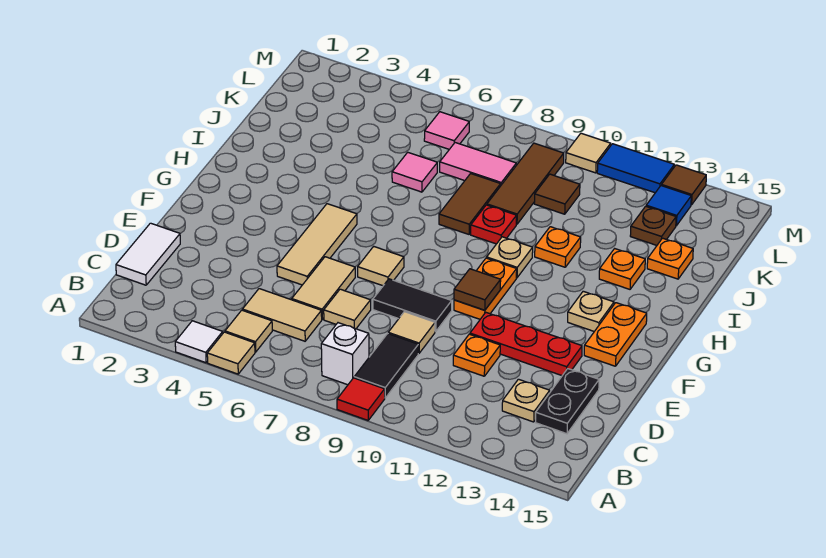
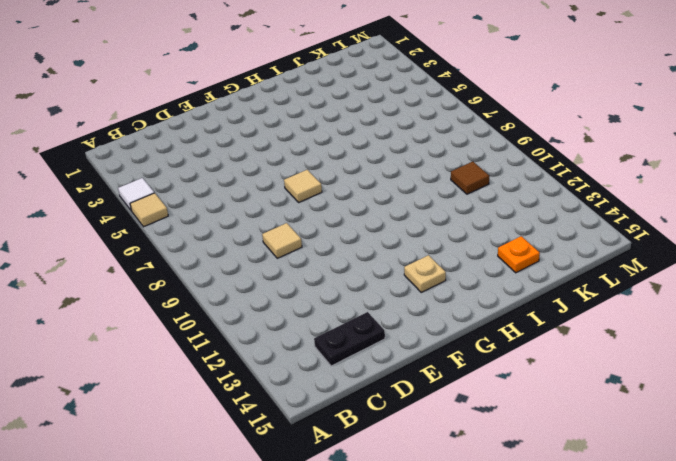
none -> red 1x1 tile [337,378,385,420]
none -> tan 1x1 tile [225,310,272,352]
none -> white 1x1 brick [321,323,369,385]
none -> black 1x2 tile [354,334,418,398]

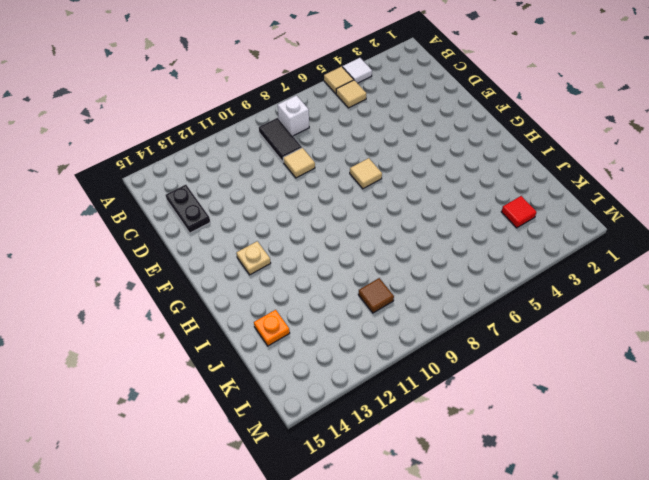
red 1x1 tile [501,196,537,228] -> red 1x1 tile moved to [337,378,385,420]
none -> white 1x2 tile [116,223,180,285]
none -> tan 1x2 tile [242,289,322,341]
none -> tan 1x1 plate [502,379,550,422]
none -> tan 1x2 tile [292,257,355,319]

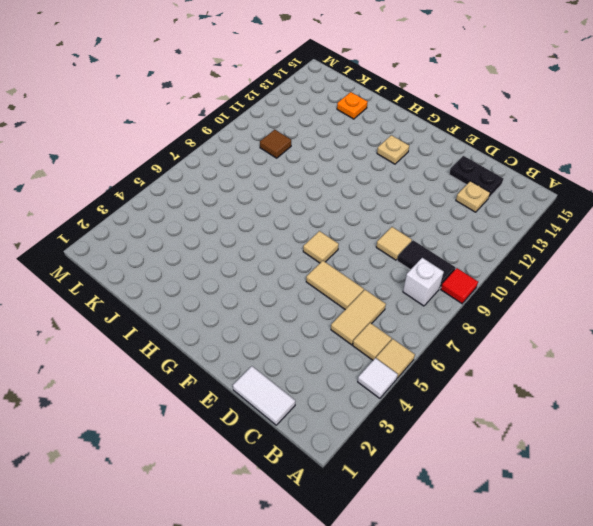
none -> tan 1x1 tile [324,289,371,329]
none -> orange 1x1 plate [453,334,500,376]
none -> tan 1x3 tile [277,204,357,285]
none -> black 1x2 tile [373,279,452,332]

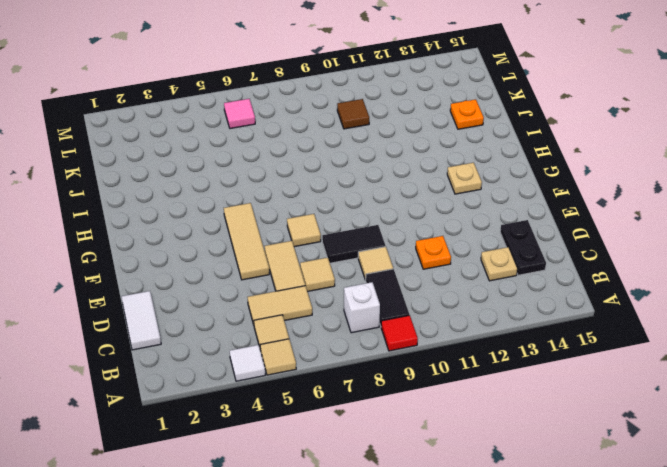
none -> red 1x3 plate [470,313,582,375]
none -> orange 1x2 plate [454,258,517,319]
none -> orange 1x2 plate [584,303,647,366]
none -> tan 1x1 plate [487,237,533,278]

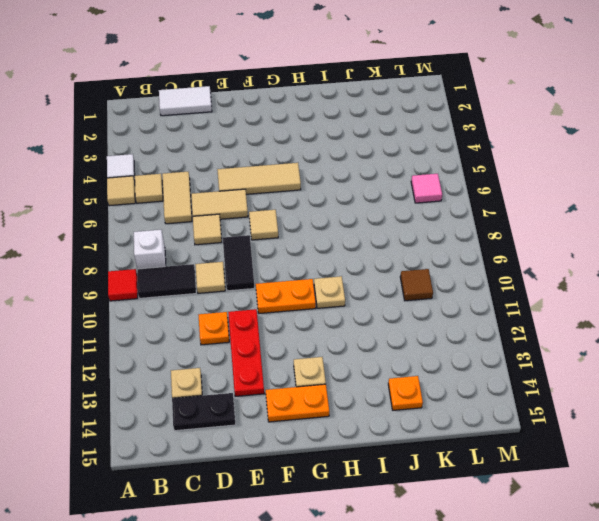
none -> brown 1x2 tile [439,174,501,234]
none -> red 1x1 plate [471,205,516,244]
none -> orange 1x1 plate [535,227,581,267]
none -> orange 1x1 plate [599,249,645,289]

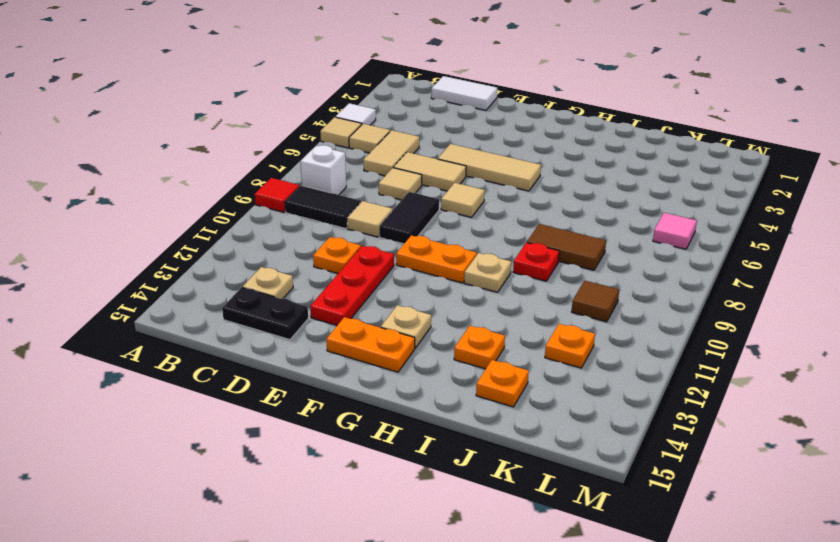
orange 1x1 plate [545,324,595,368] -> orange 1x1 plate moved to [535,227,581,267]
none -> pink 1x1 tile [392,152,437,192]
none -> brown 1x3 tile [487,143,564,224]
none -> pink 1x2 tile [440,143,516,185]
none -> brown 1x1 plate [630,206,676,245]

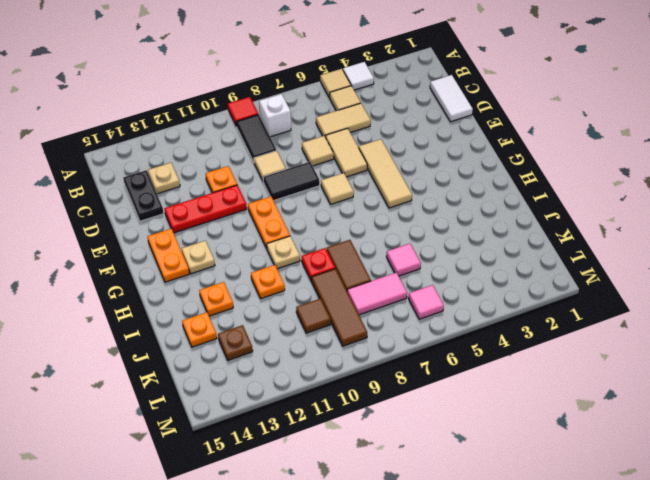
none -> blue 1x1 tile [646,186,691,226]
none -> tan 1x1 tile [566,133,611,173]
none -> blue 1x2 tile [597,144,674,193]
none -> brown 1x1 tile [661,165,706,205]

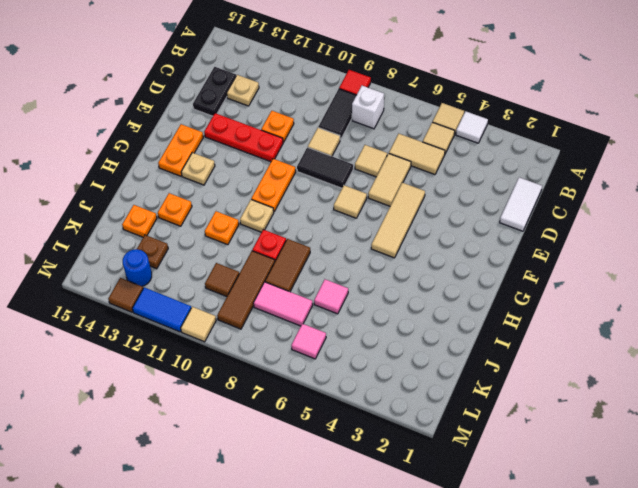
blue 1x1 round brick [123,249,152,286] -> blue 1x1 tile [646,186,691,226]
none -> brown 1x1 tile [454,269,501,310]

